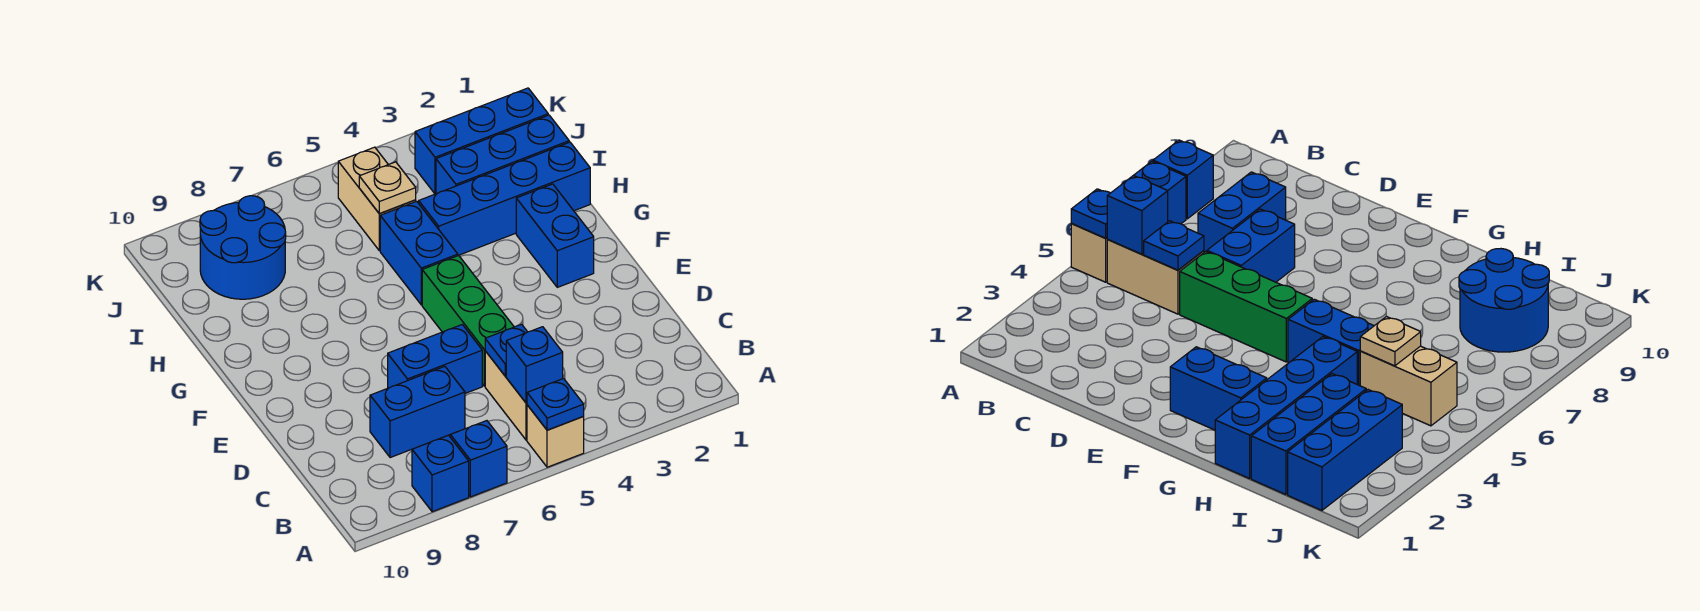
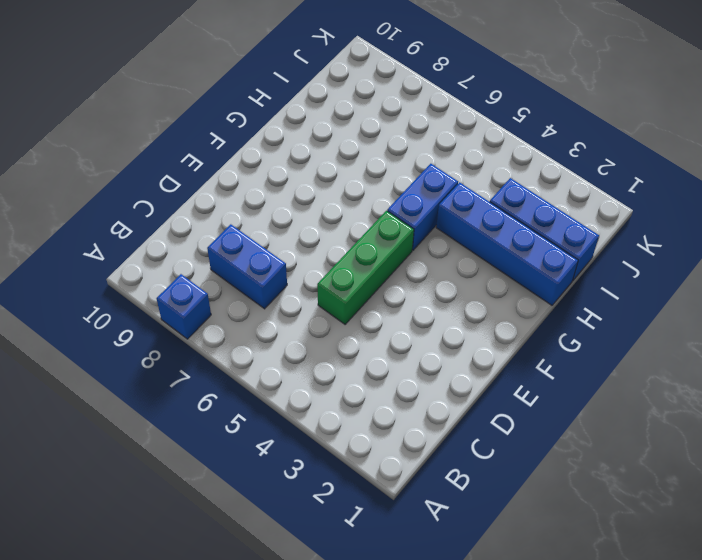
none -> tan 1x1 brick [527,405,584,467]
none -> blue 1x1 brick [450,421,507,497]
none -> tan 1x2 brick [485,351,527,440]

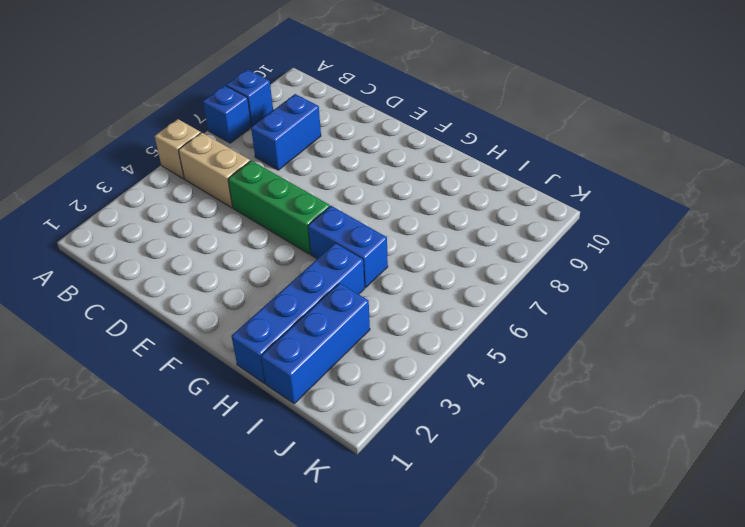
none -> blue 1x2 brick [388,325,482,393]
none -> blue 1x2 brick [516,184,594,287]
none -> tan 1x2 brick [338,147,416,251]

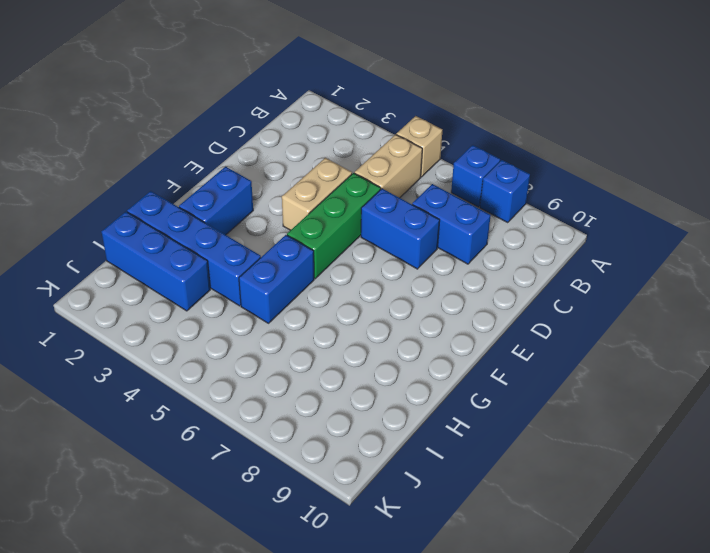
tan 1x2 brick [282,158,352,230] -> tan 1x2 brick moved to [338,147,416,251]
none -> blue 2x2 round brick [200,196,286,299]
none -> blue 1x3 brick [415,88,548,194]
none -> blue 1x1 plate [527,379,584,430]

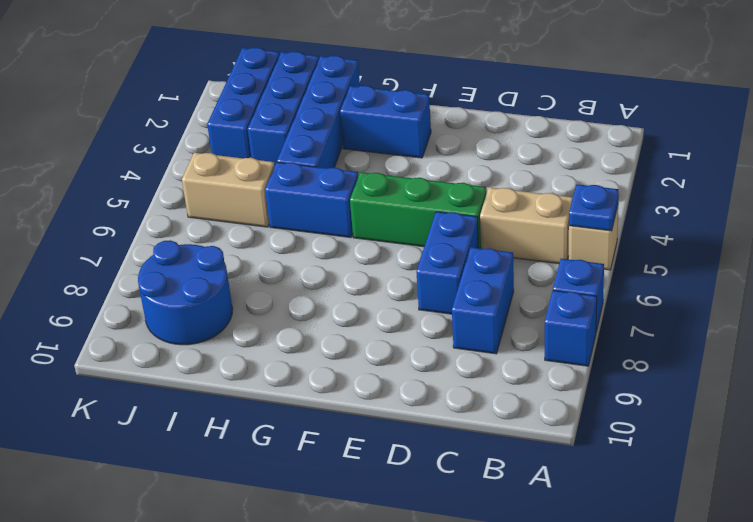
none -> blue 1x1 brick [506,327,563,403]
none -> blue 1x1 plate [485,324,527,376]
none -> tan 1x1 plate [359,162,416,213]

